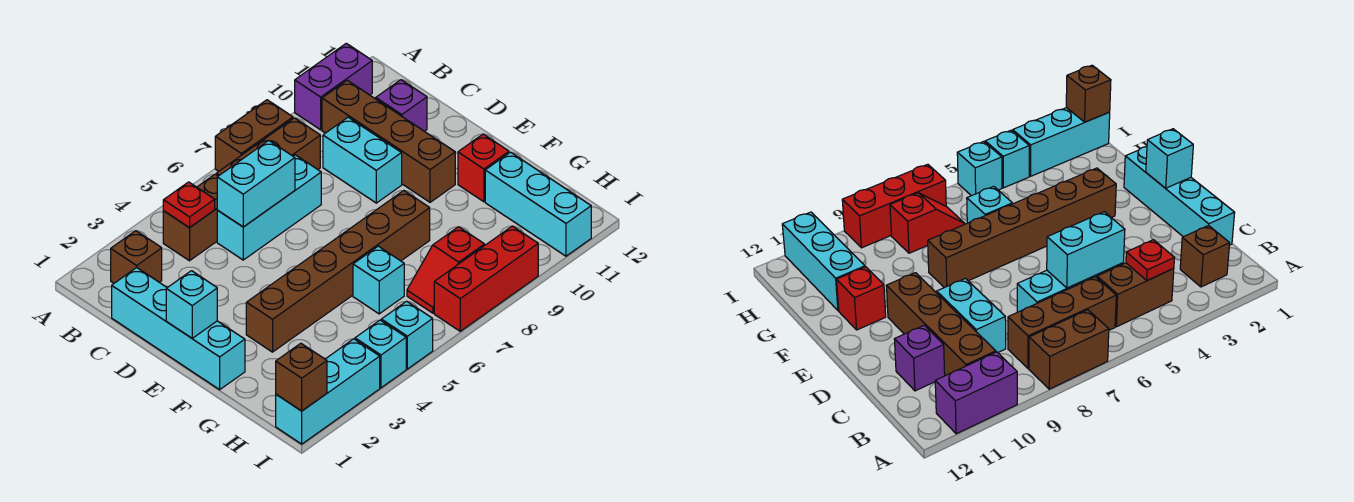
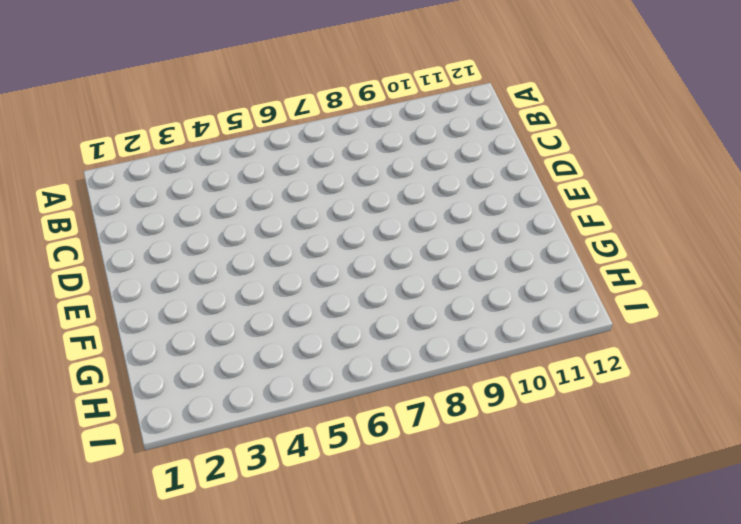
none -> brown 1x2 brick [215,100,293,171]
none -> purple 1x2 brick [295,43,372,130]
none -> brown 1x1 brick [111,231,162,283]

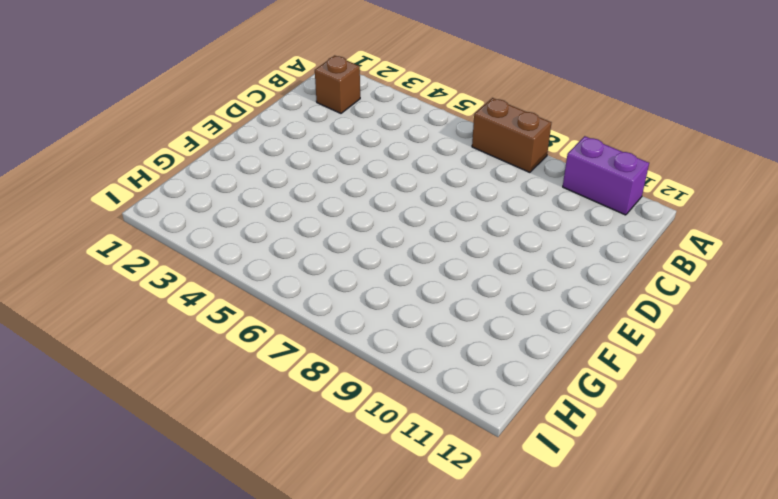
none -> brown 1x2 brick [163,174,218,261]
none -> brown 1x3 brick [216,118,320,176]
none -> brown 1x4 brick [322,80,455,202]

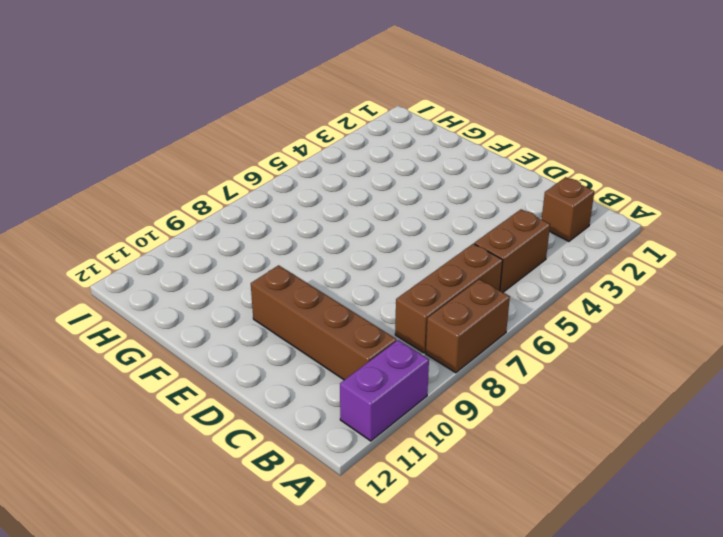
none -> cyan 1x4 brick [112,268,245,390]
none -> cyan 1x3 brick [217,155,321,260]
none -> cyan 1x2 brick [323,117,402,203]

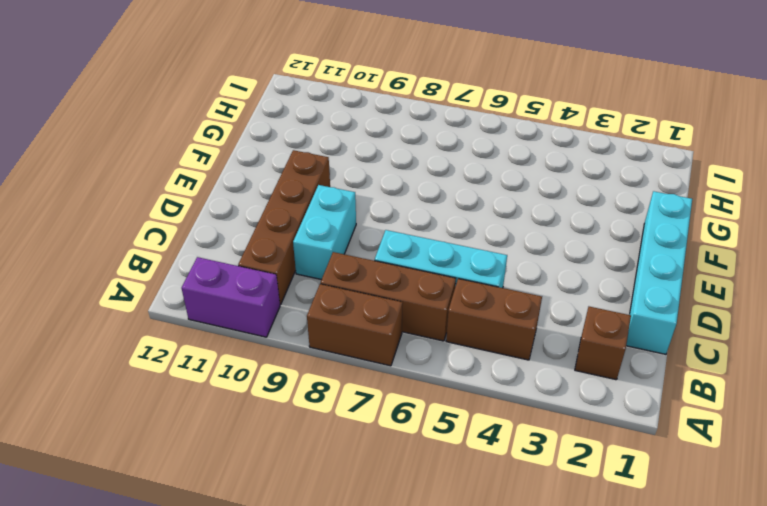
none -> purple 1x1 brick [376,80,427,131]
none -> brown 1x6 brick [246,191,430,352]
none -> red 1x1 brick [458,134,509,202]

